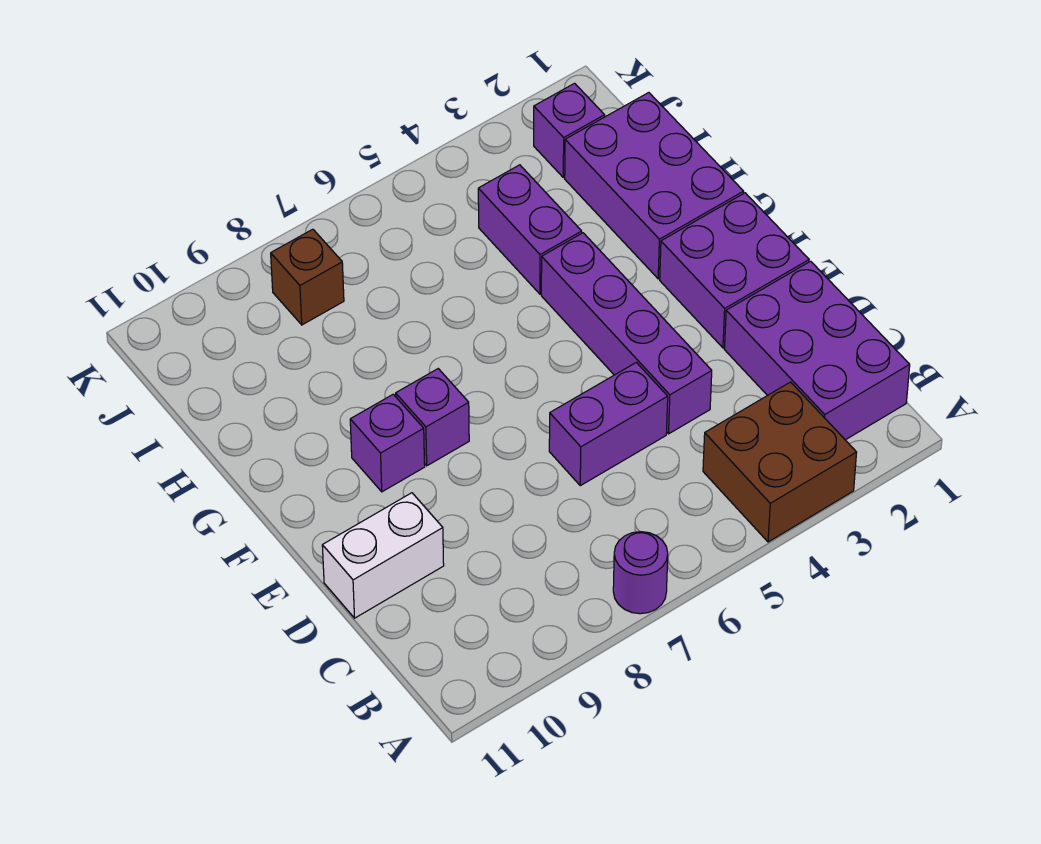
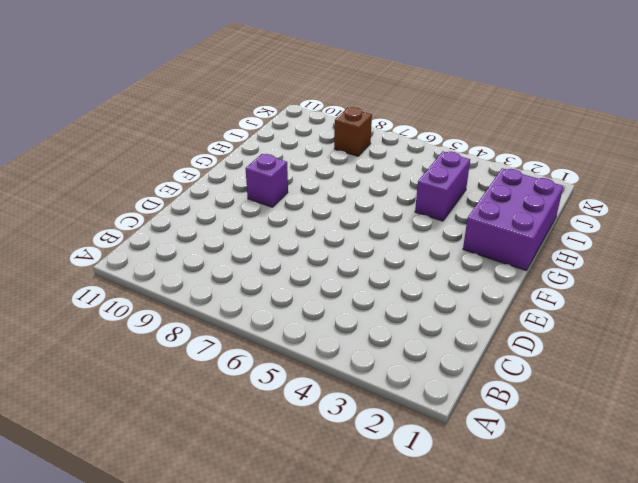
none -> brown 2x2 brick [703,382,857,542]
none -> purple 1x1 round brick [613,532,668,614]
none -> purple 2x3 brick [724,261,910,440]

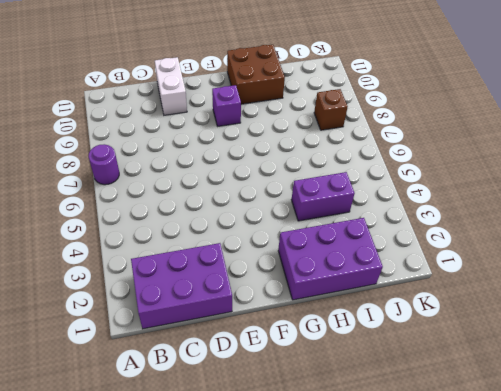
brown 2x2 brick [227,45,285,104] -> brown 2x2 brick moved to [703,382,857,542]
none -> purple 1x4 brick [541,233,712,434]
none -> purple 1x2 brick [549,362,668,486]
none -> purple 2x2 brick [660,193,809,348]

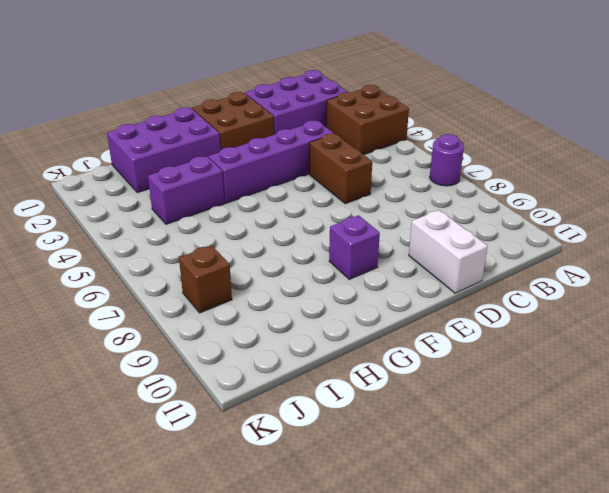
brown 1x2 brick [310,134,372,204] -> purple 1x2 brick [549,362,668,486]
brown 2x2 brick [192,92,274,150] -> purple 2x2 brick [660,193,809,348]
none -> purple 1x1 brick [396,369,469,466]
none -> purple 1x1 brick [534,83,605,177]

